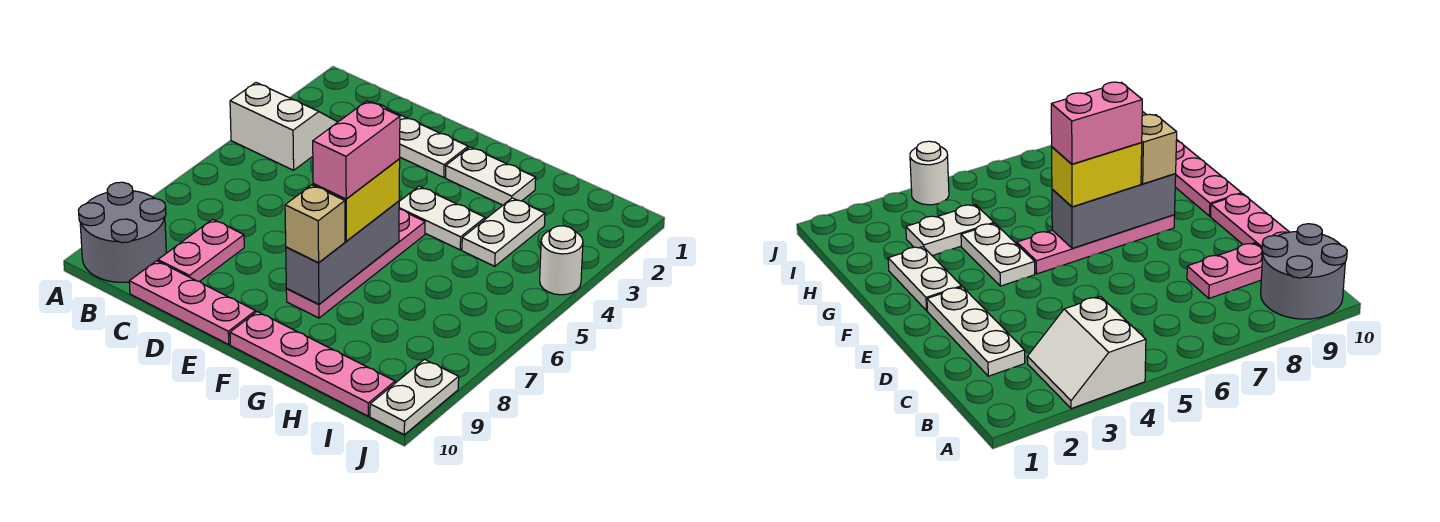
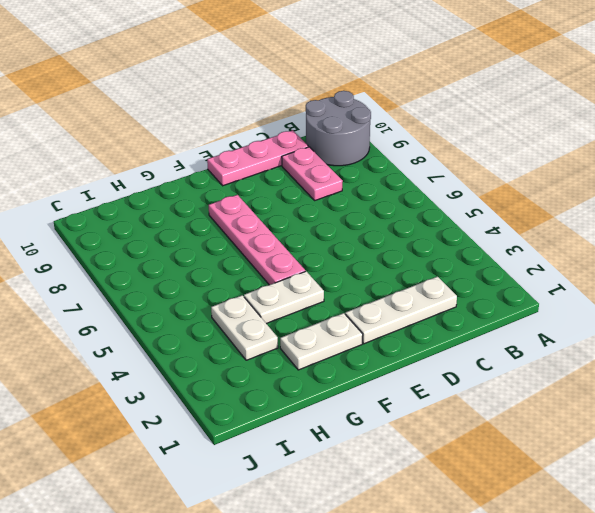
none -> white 2x2 slope [230,83,337,170]
none -> pink 1x4 plate [230,312,395,416]
none -> white 1x1 round brick [540,226,583,295]

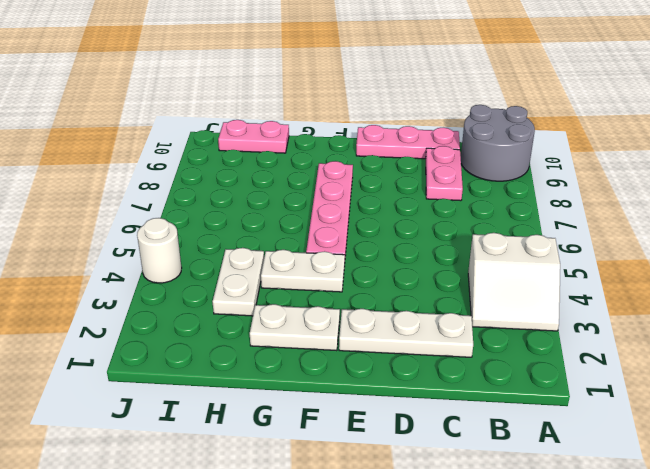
pink 1x2 plate [218,120,289,153] -> pink 1x4 plate [230,312,395,416]
none -> white 1x2 plate [370,359,459,435]
none -> grey 1x3 brick [286,201,399,304]
none -> yellow 1x2 brick [313,159,400,241]

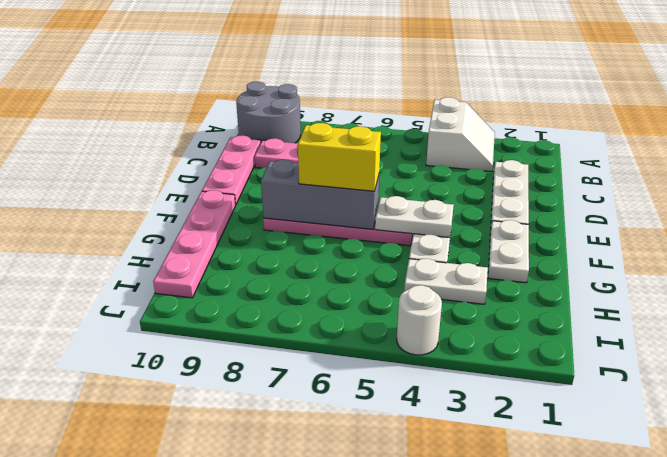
white 1x2 plate [375,196,454,238] -> white 1x2 plate moved to [370,359,459,435]
none -> tan 1x1 brick [285,185,345,263]
none -> pink 1x2 brick [313,101,400,199]

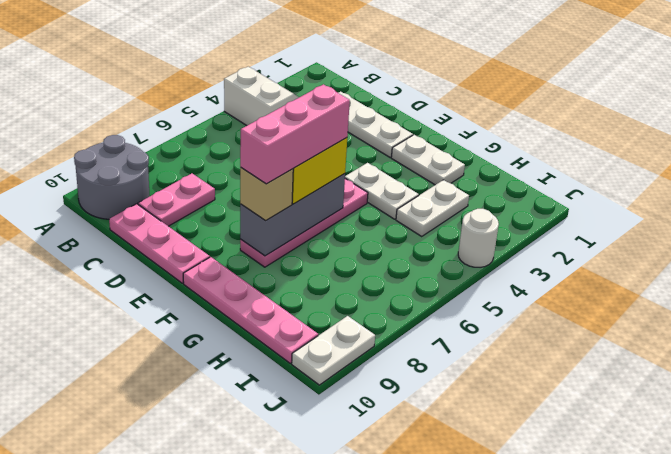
pink 1x3 brick [240,84,350,184] -> pink 1x2 brick [313,101,400,199]

